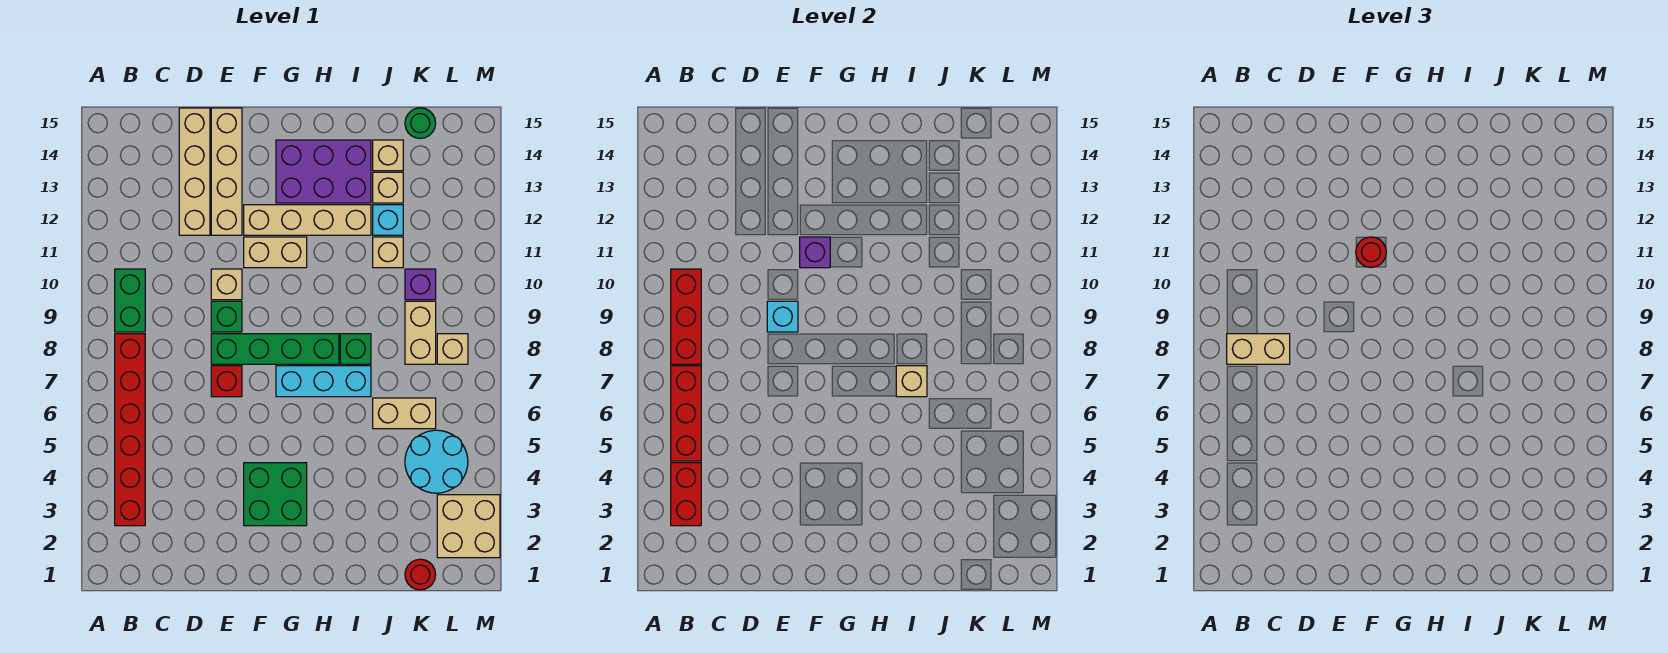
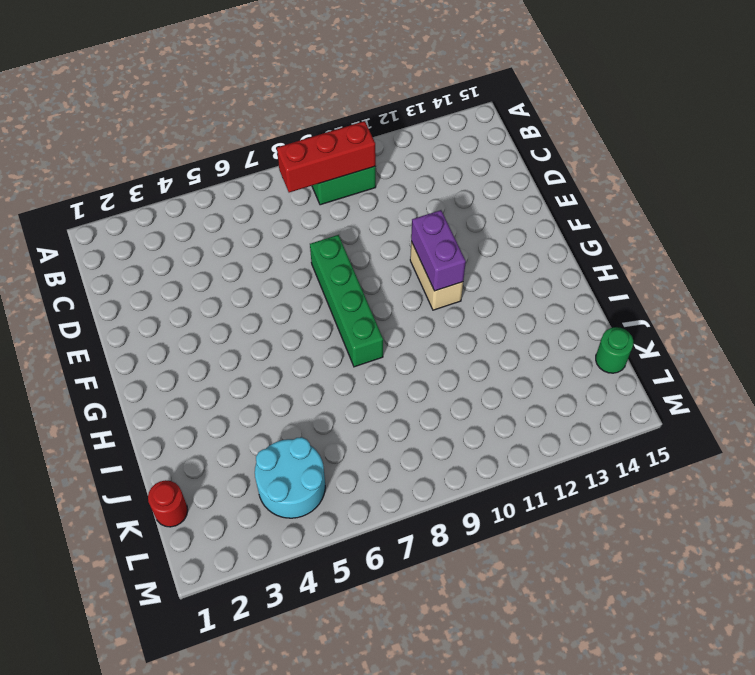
purple 1x2 brick [411,210,466,291] -> purple 1x1 brick [800,237,830,268]
none -> red 1x6 brick [115,334,145,526]
none -> tan 1x4 brick [179,108,210,235]
none -> red 1x1 brick [211,366,242,397]
none -> green 1x1 brick [211,301,242,332]

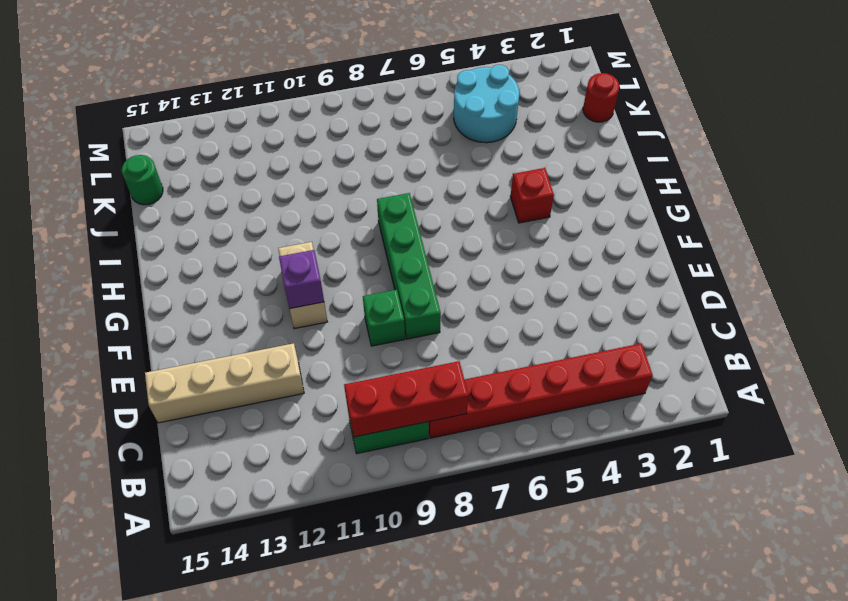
red 1x1 brick [510,168,554,223] -> red 1x1 brick moved to [211,366,242,397]
none -> tan 1x1 brick [211,269,242,300]
none -> tan 1x4 brick [211,108,242,235]
none -> green 2x2 brick [244,463,307,526]
none -> tan 1x4 brick [244,205,371,235]

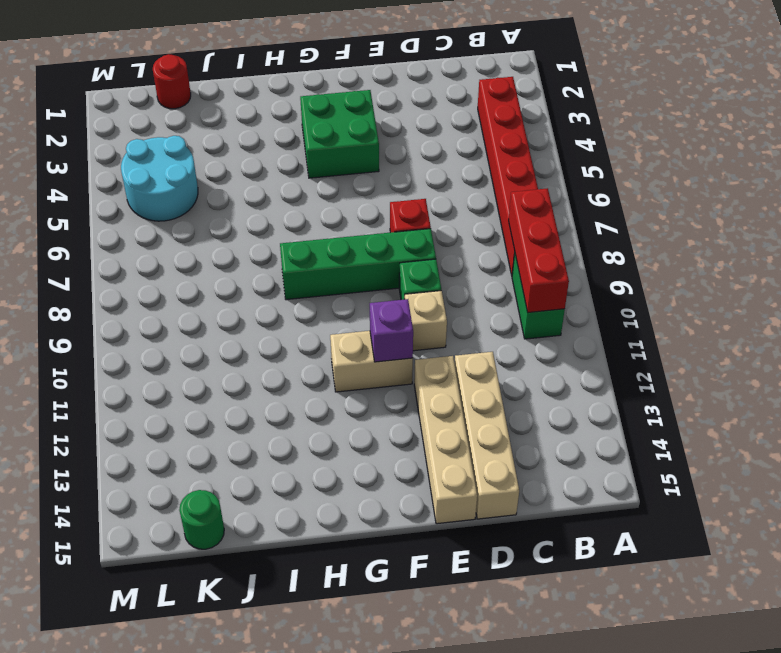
none -> tan 1x4 brick [244,205,371,235]
none -> cyan 1x3 brick [276,366,371,397]
none -> purple 2x3 brick [276,140,371,203]
none -> green 1x1 brick [340,334,371,364]

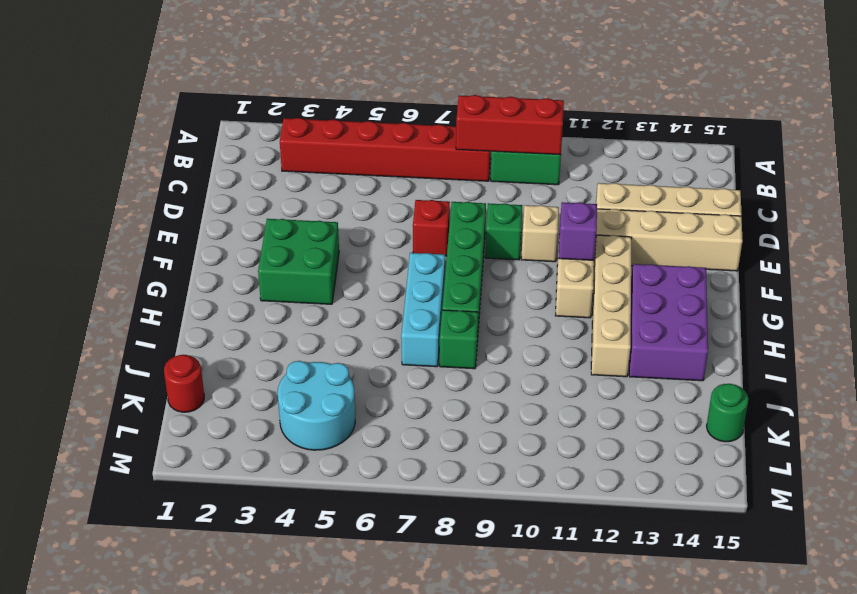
none -> tan 1x2 brick [373,398,436,429]
none -> tan 1x1 brick [373,237,403,268]
none -> cyan 1x1 brick [373,205,403,235]
none -> tan 1x1 brick [373,172,403,203]

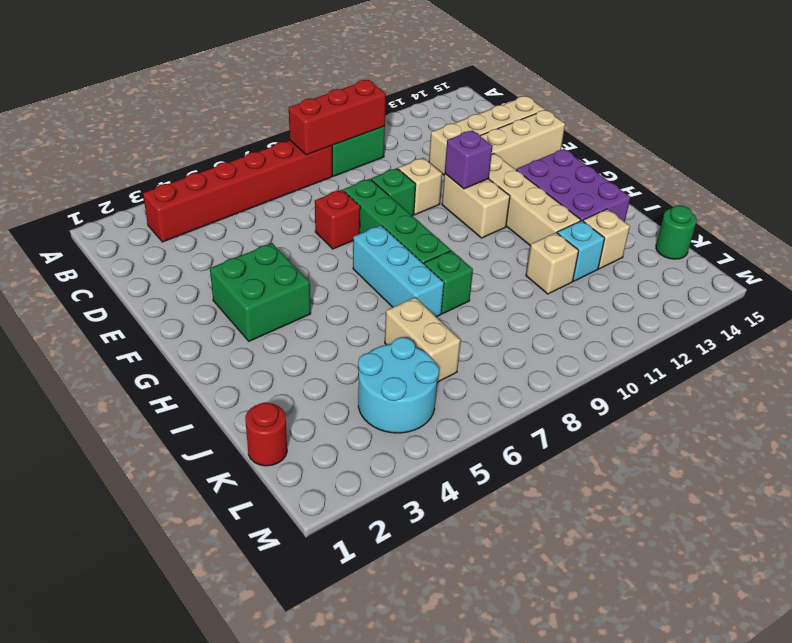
none -> tan 1x1 brick [373,140,403,171]
none -> tan 1x2 brick [405,301,436,364]
none -> purple 1x1 brick [405,269,436,300]
none -> tan 2x2 brick [437,495,500,558]

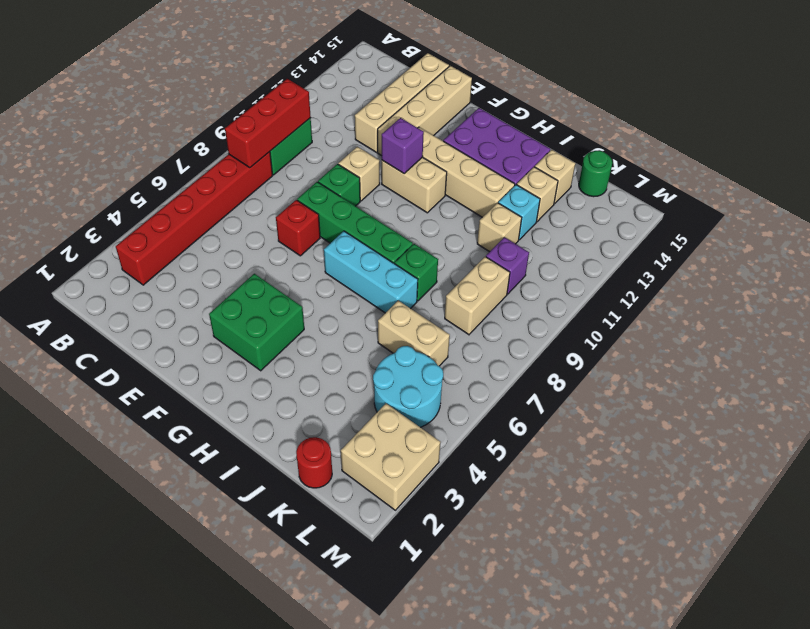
none -> tan 1x1 brick [437,334,468,364]
none -> red 1x2 brick [671,463,701,526]
none -> red 1x3 brick [671,366,701,461]
none -> cyan 1x1 brick [767,301,798,332]

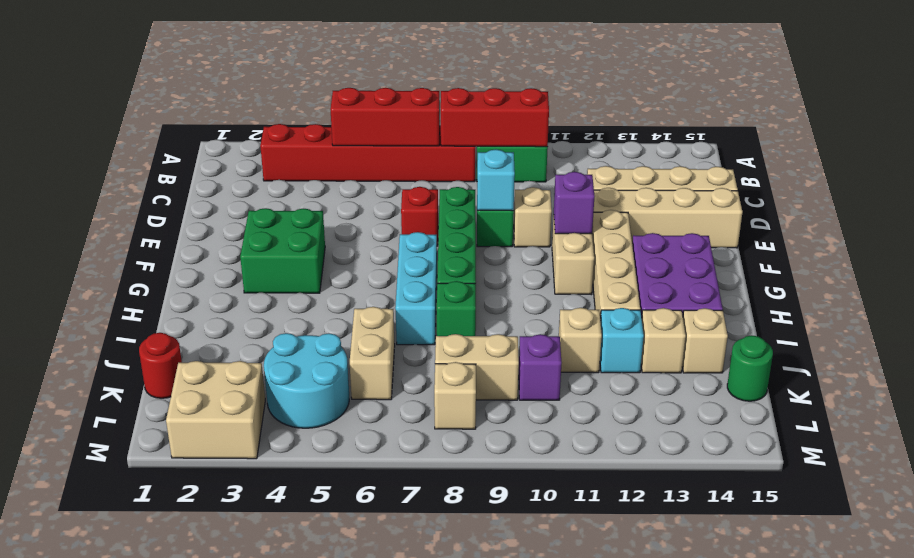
none -> red 1x2 brick [671,463,701,526]
none -> tan 1x1 brick [896,366,927,397]
none -> tan 1x2 brick [1227,334,1290,364]
none -> red 1x1 round brick [1356,237,1386,267]

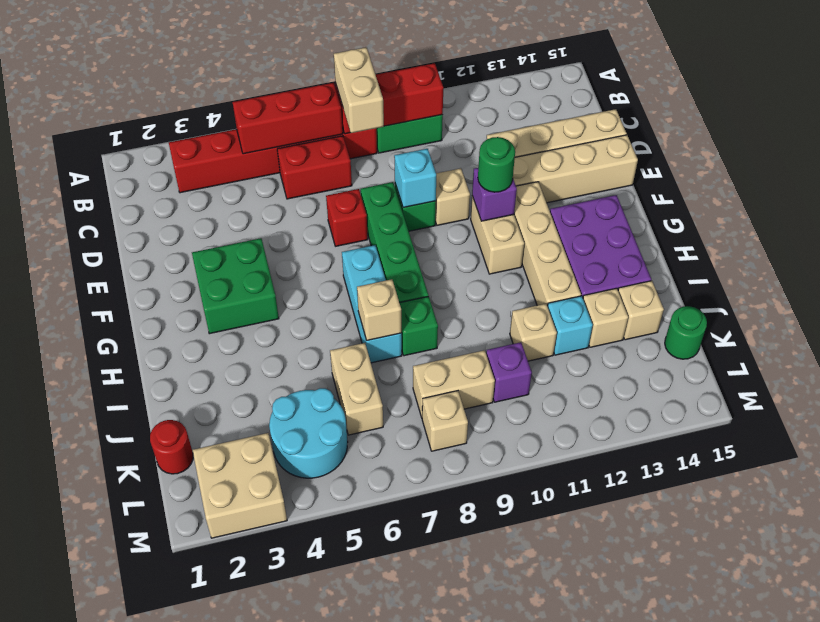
red 1x2 brick [277,136,352,199] -> red 1x2 brick moved to [671,463,701,526]
green 1x1 round brick [478,137,515,192] -> red 1x1 round brick [1356,237,1386,267]

